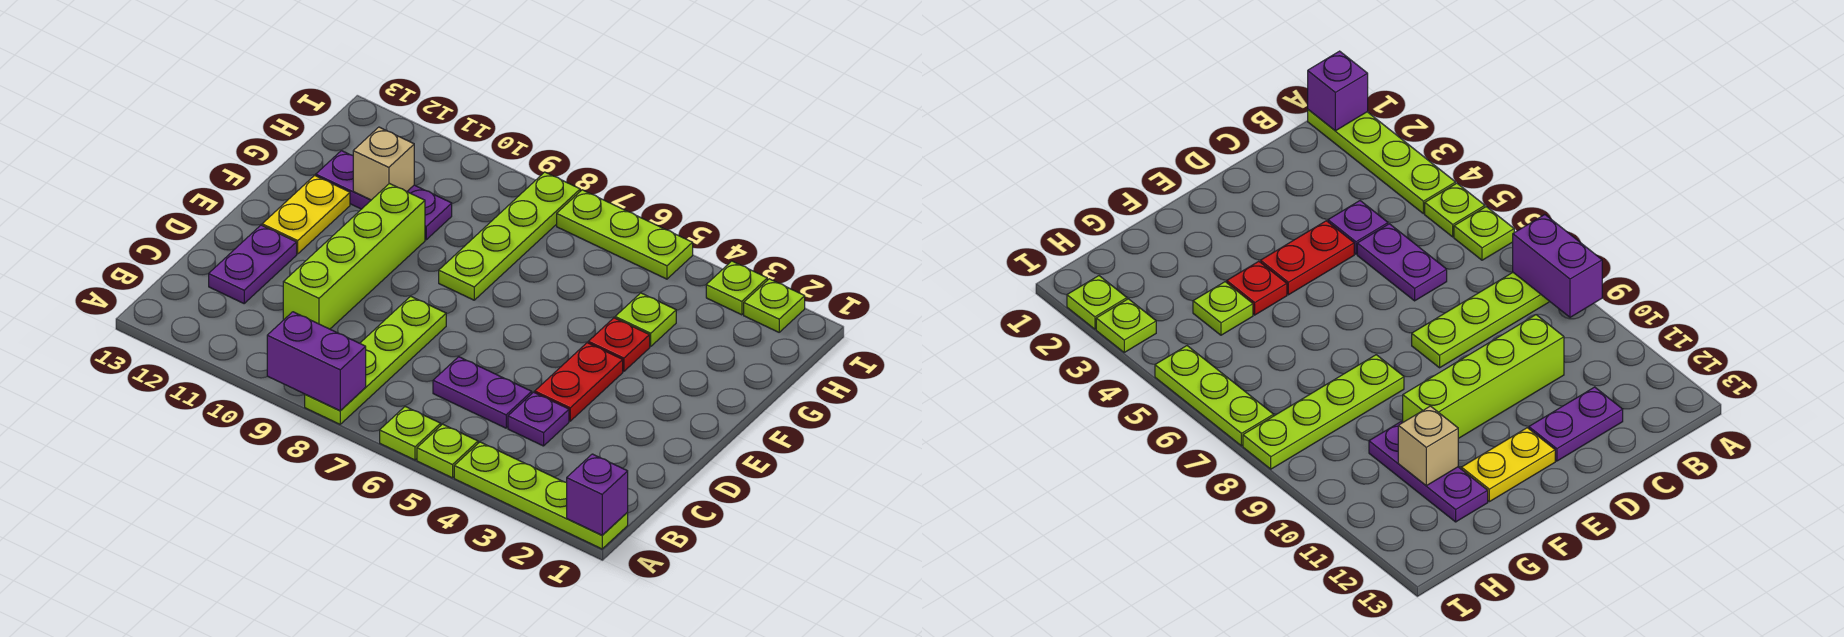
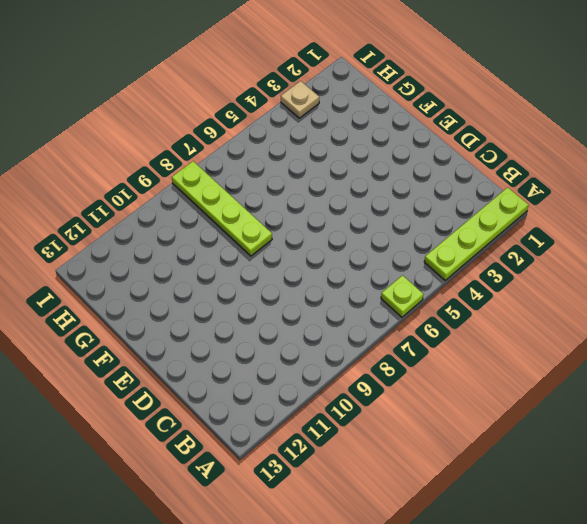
tan 1x1 plate [281,81,319,118] -> lime 1x1 plate [706,261,767,315]
none -> lime 1x1 plate [417,424,478,478]
none -> lime 1x4 plate [305,296,446,424]
none -> purple 1x1 plate [508,392,569,446]

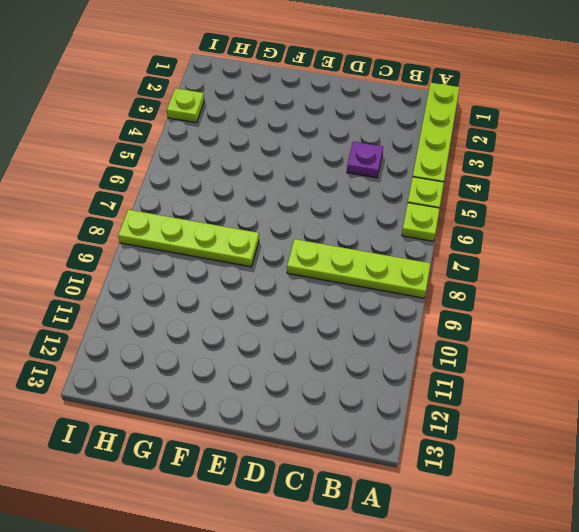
none -> purple 1x2 plate [433,357,532,428]
none -> lime 1x4 brick [283,184,425,329]
none -> purple 1x2 plate [209,225,297,303]

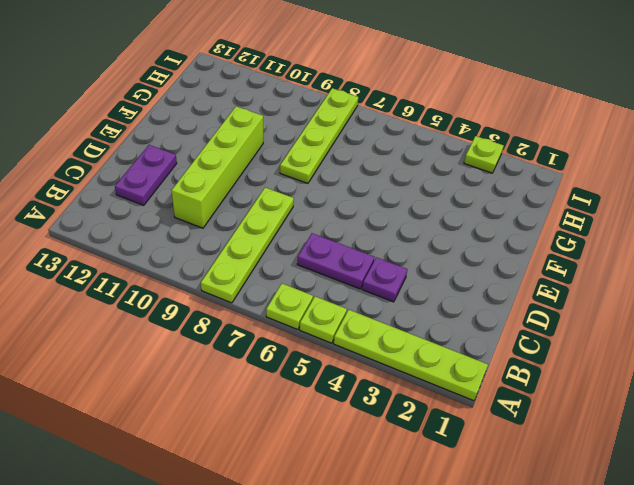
none -> red 1x2 plate [535,343,623,421]
none -> yellow 1x2 plate [262,175,350,254]
none -> red 1x1 plate [588,318,650,371]

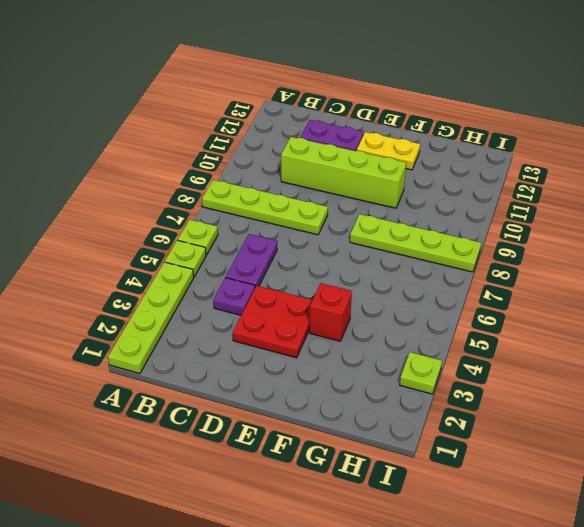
red 2x2 plate [233,286,312,358] -> red 1x2 plate [535,343,623,421]
red 1x1 brick [310,283,352,341] -> red 1x1 plate [588,318,650,371]
none -> lime 1x1 plate [615,293,676,346]
none -> purple 1x3 plate [316,151,452,240]
none -> lime 1x1 plate [744,279,805,332]

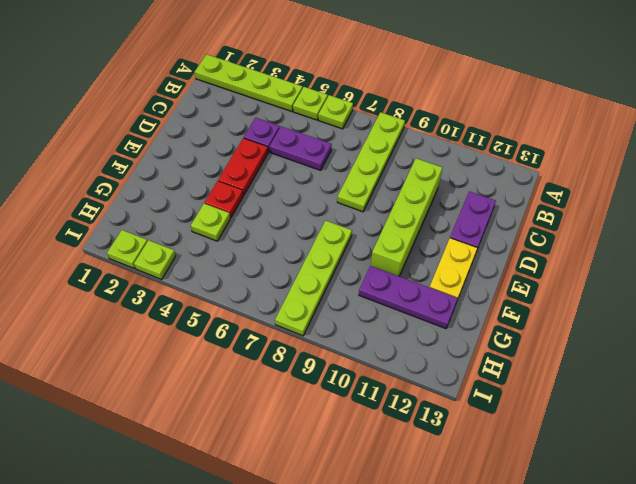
none -> lime 1x3 plate [557,190,693,279]
none -> purple 1x1 brick [567,454,628,535]
none -> purple 1x2 brick [267,312,366,411]

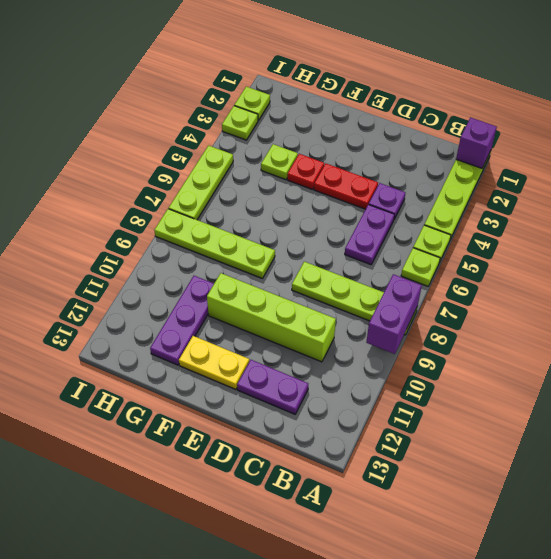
none -> tan 1x1 brick [353,127,414,200]

